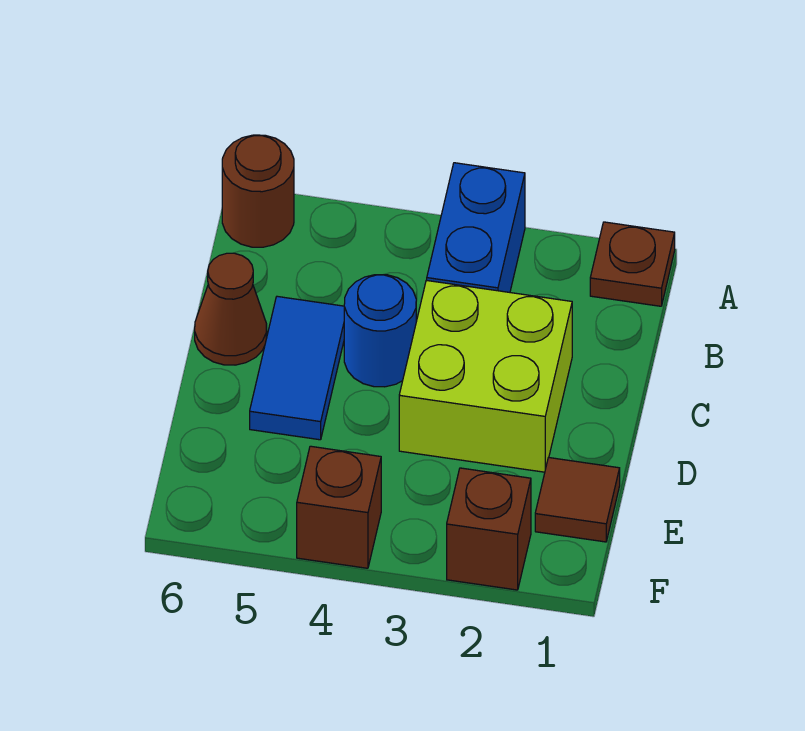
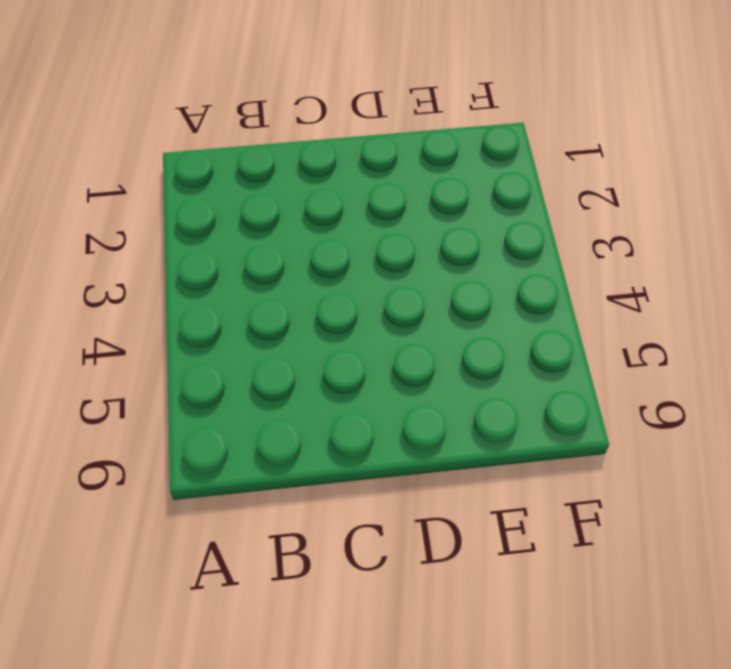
none -> brown 1x1 plate [590,222,675,306]
none -> blue 1x2 brick [427,163,525,292]

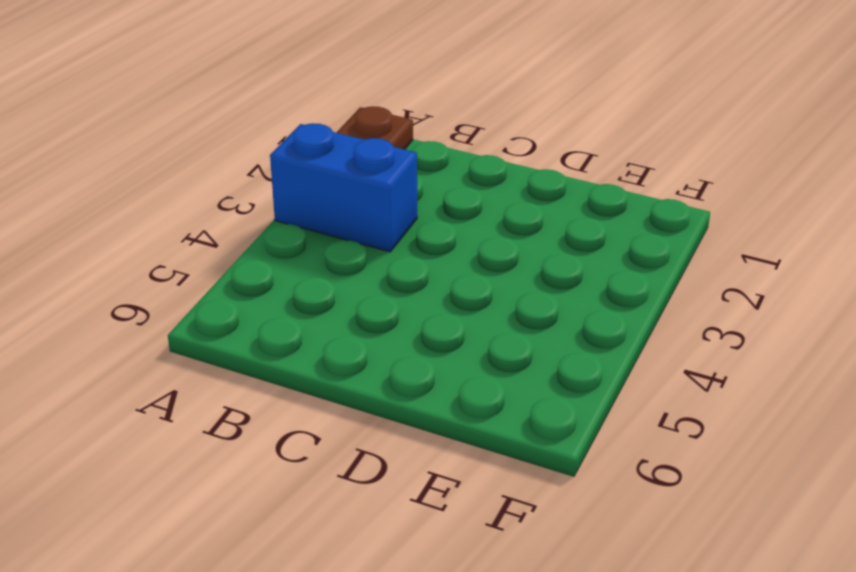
none -> brown 1x1 round brick [222,135,294,247]
none -> lime 2x2 brick [399,280,572,472]

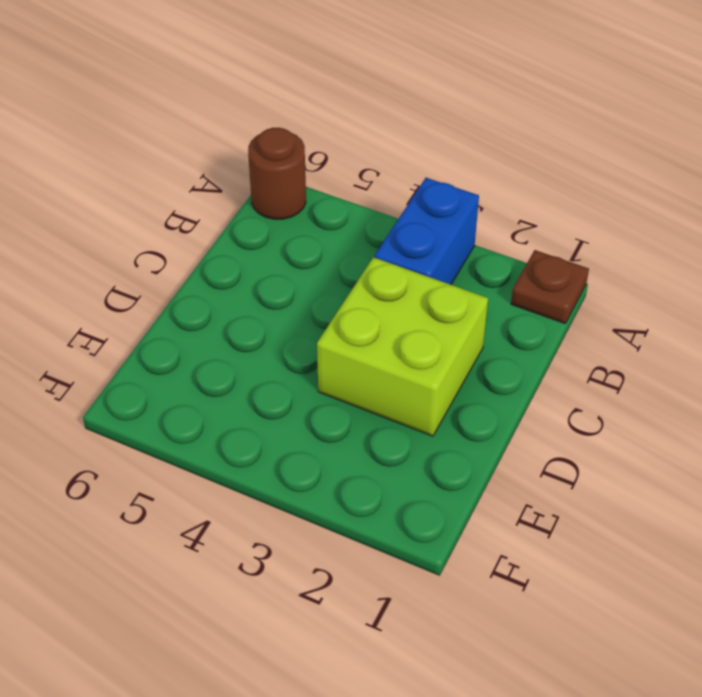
none -> blue 1x1 round brick [344,275,416,387]
none -> blue 1x2 tile [250,296,344,440]

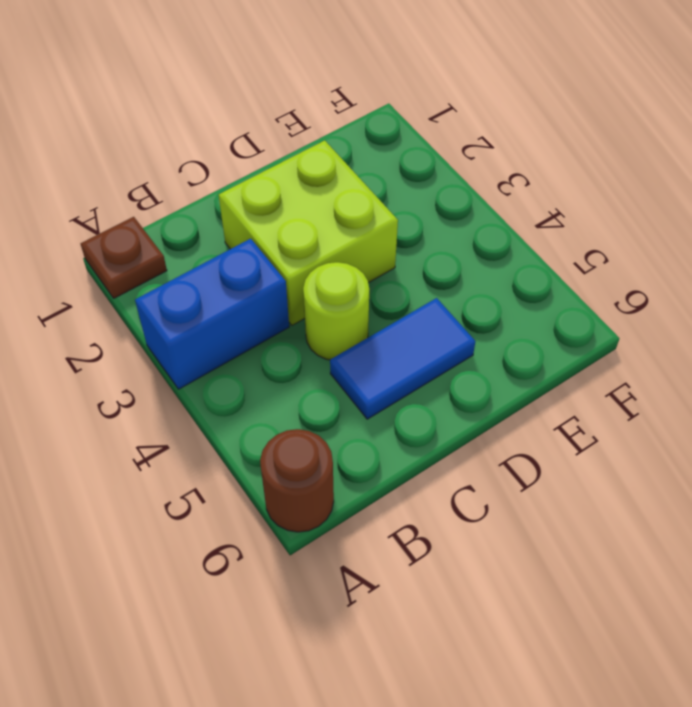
lime 1x1 round brick [303,262,369,360] -> blue 1x1 round brick [344,275,416,387]
none -> brown 1x1 cone [195,253,267,365]
none -> brown 1x1 tile [535,458,620,542]

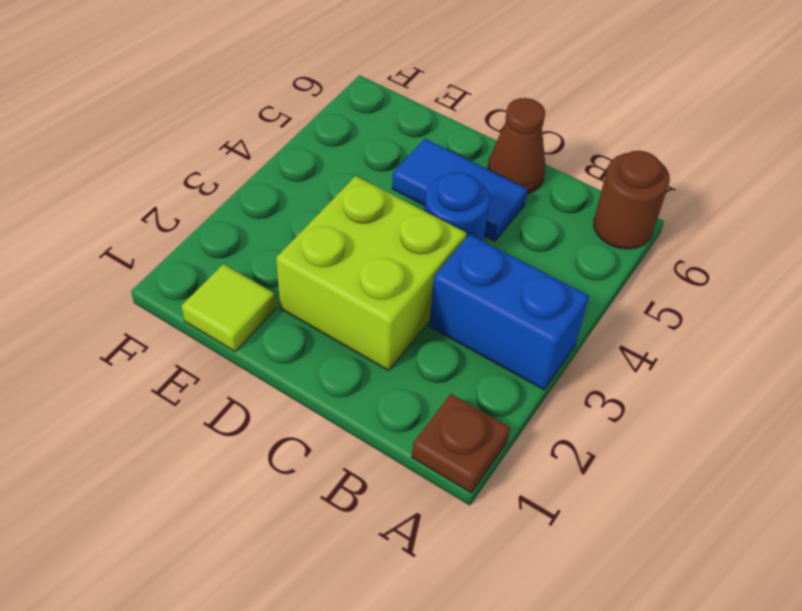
lime 1x1 tile [182,264,276,352] -> brown 1x1 tile [535,458,620,542]
none -> brown 1x1 brick [447,468,531,590]
none -> brown 1x1 brick [297,446,381,568]

